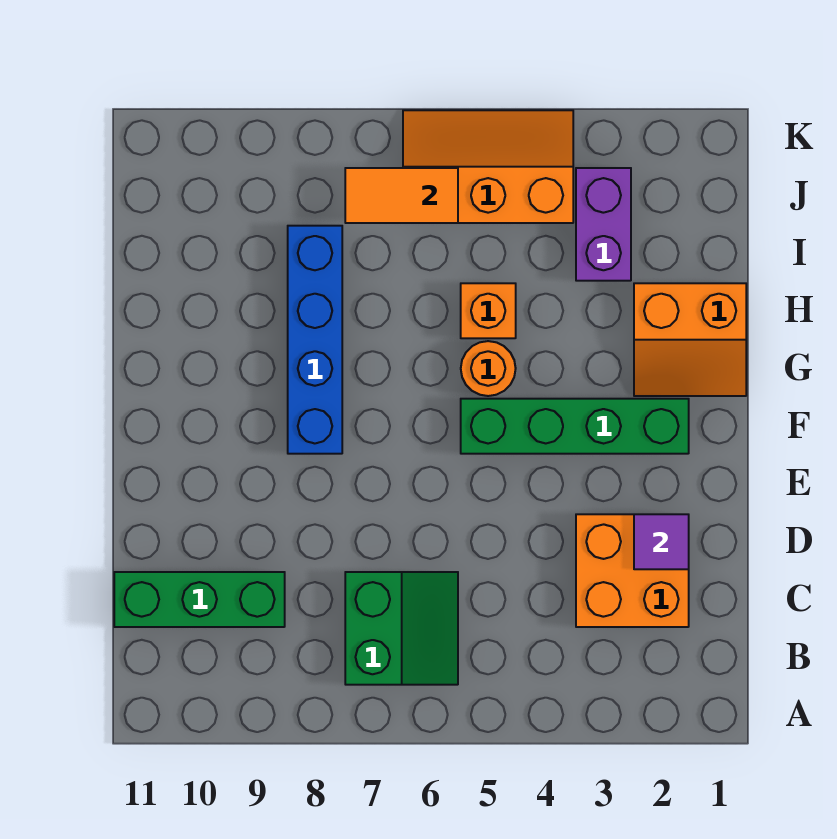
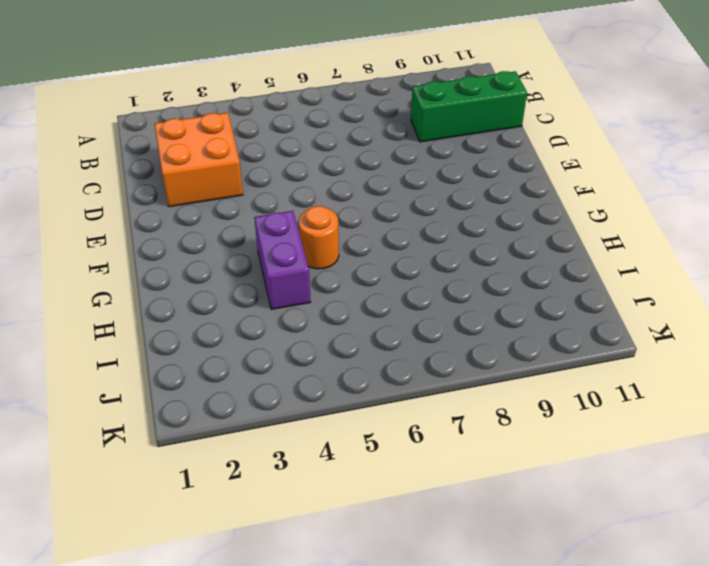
purple 1x2 brick [254,211,311,309] -> purple 1x2 brick moved to [576,168,631,281]
none -> green 2x2 slope [345,572,458,685]
none -> green 1x4 brick [461,399,689,454]
none -> blue 1x4 brick [288,226,342,454]

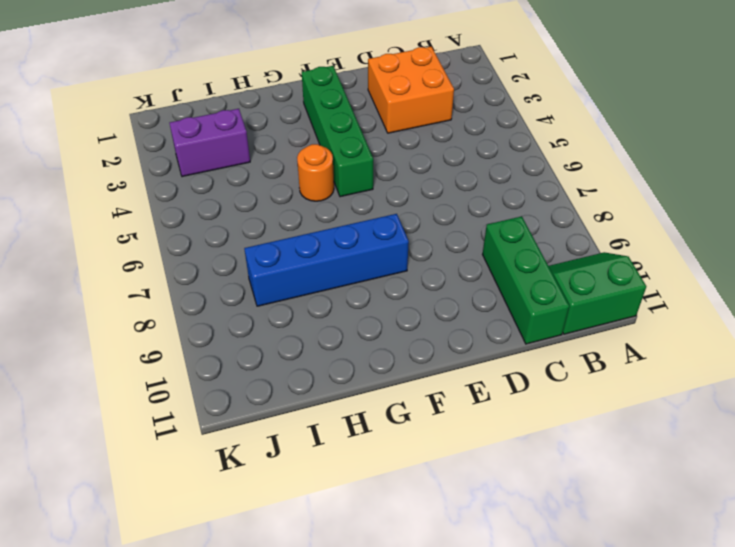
green 2x2 slope [549,252,646,334] -> green 2x2 slope moved to [345,572,458,685]
none -> orange 2x2 slope [634,283,746,396]
none -> orange 1x1 brick [461,283,516,338]
none -> orange 2x3 slope [403,110,573,223]

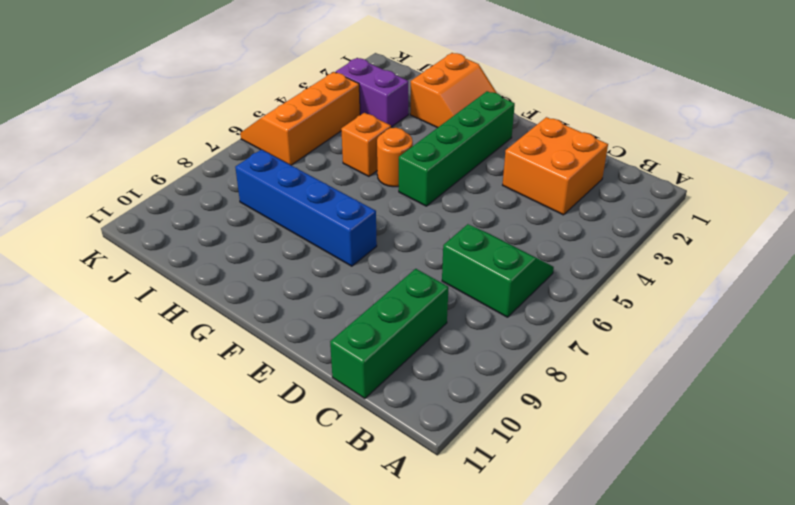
none -> purple 1x1 tile [634,514,689,569]
none -> orange 1x2 tile [345,168,458,223]

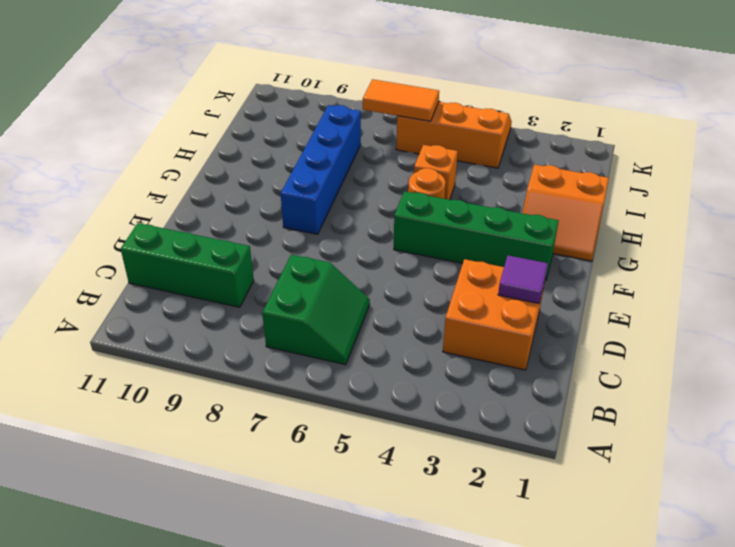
none -> purple 1x2 brick [576,168,631,281]

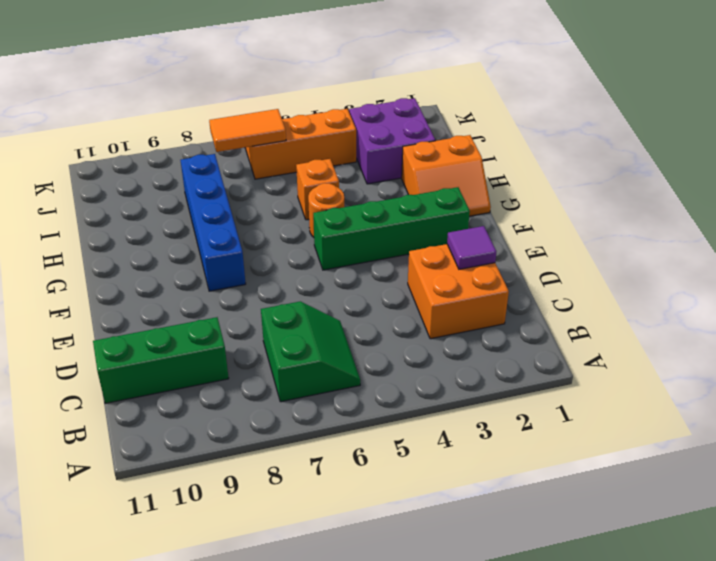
purple 2x2 brick [349,98,435,184] -> purple 1x2 brick [576,168,631,281]

